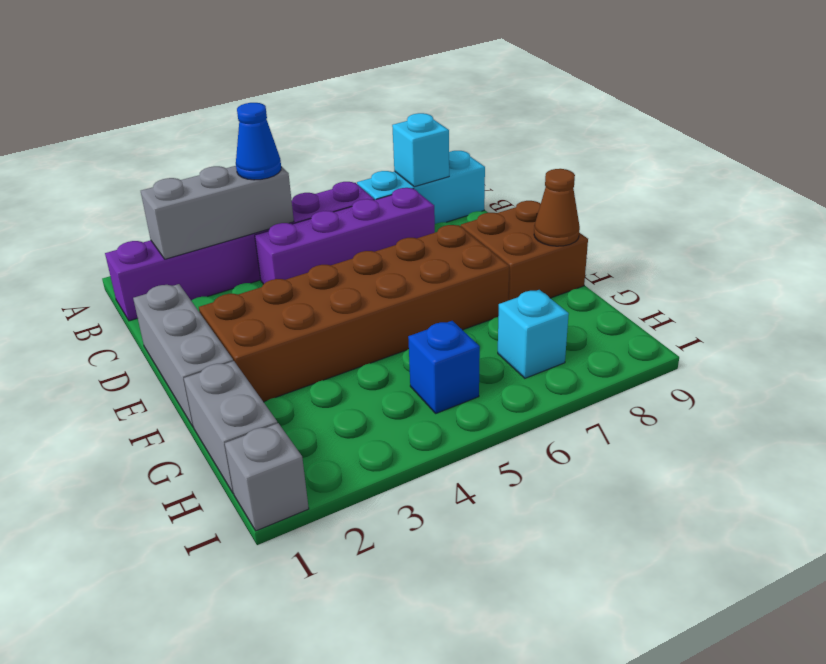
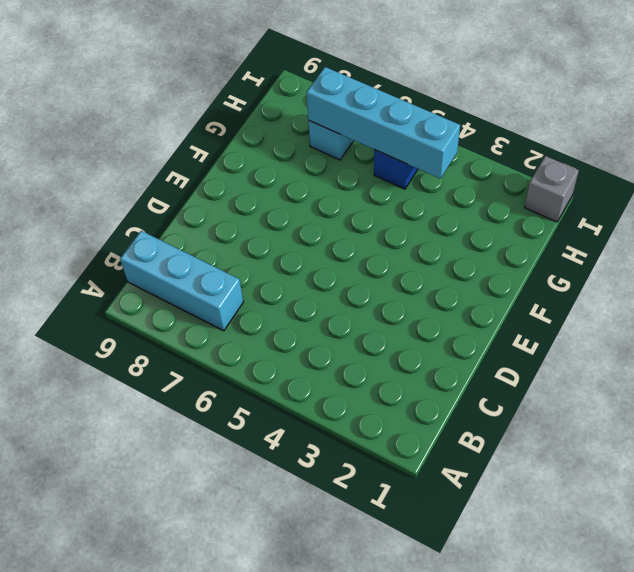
cyan 1x4 brick [307,67,460,179] -> none
none -> purple 1x6 brick [105,182,374,321]
none -> purple 1x4 brick [255,188,435,284]
none -> grey 1x3 brick [133,284,233,426]

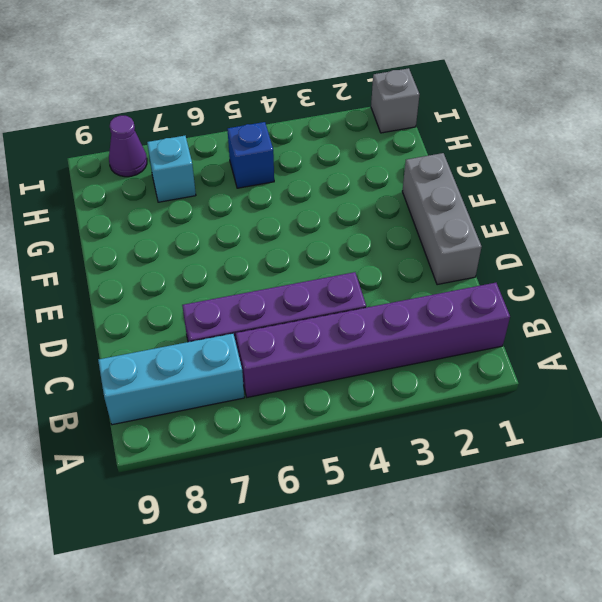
purple 1x1 cone [109,116,147,177] -> none
none -> brown 2x6 brick [199,225,509,402]
none -> brown 2x2 brick [461,201,588,300]
none -> grey 1x2 brick [184,361,277,494]

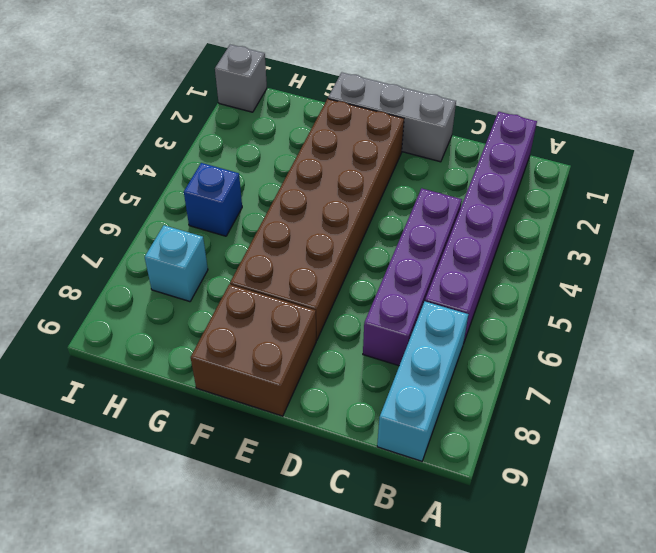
none -> grey 1x2 brick [184,361,277,494]
none -> grey 1x3 brick [141,166,294,259]
none -> cyan 1x1 brick [392,113,449,187]

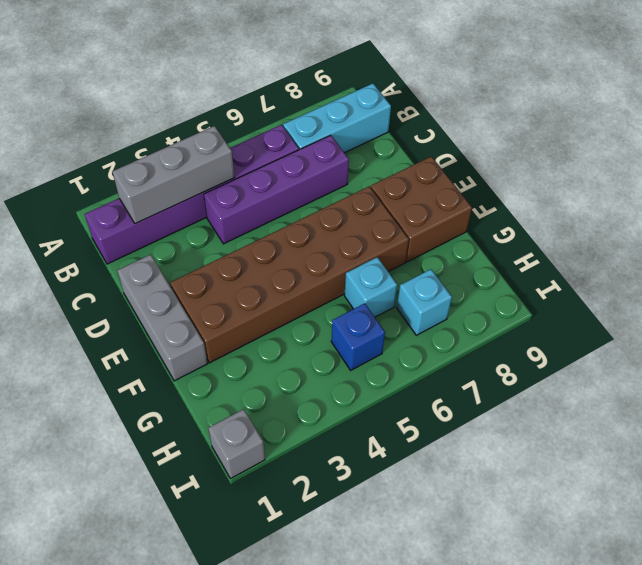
cyan 1x1 brick [344,257,397,317] -> cyan 1x1 brick moved to [392,113,449,187]
none -> grey 1x2 brick [184,361,277,494]
none -> brown 1x1 cone [534,169,580,246]
none -> blue 1x1 cone [236,103,281,180]

